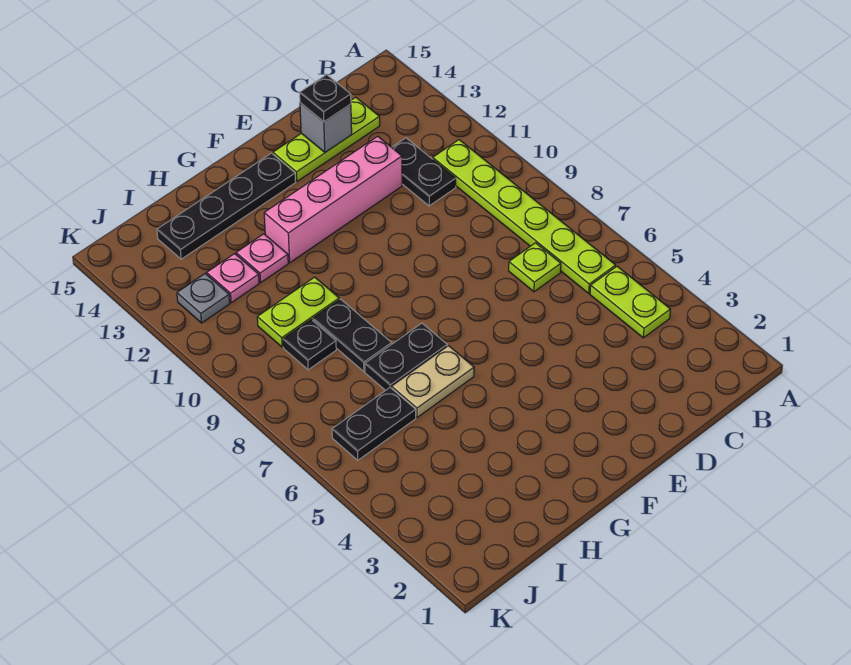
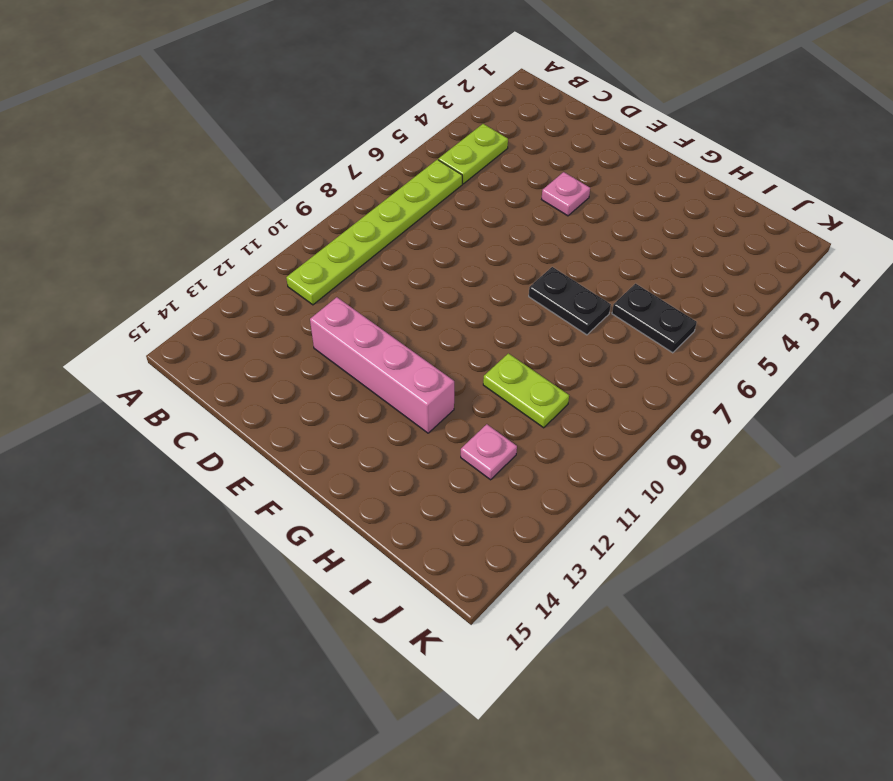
pink 1x1 plate [542,172,590,216] -> pink 1x1 plate moved to [236,234,288,283]
none -> lime 1x1 plate [509,243,561,292]
none -> black 1x2 plate [392,138,456,206]
none -> lime 1x3 plate [273,97,380,181]

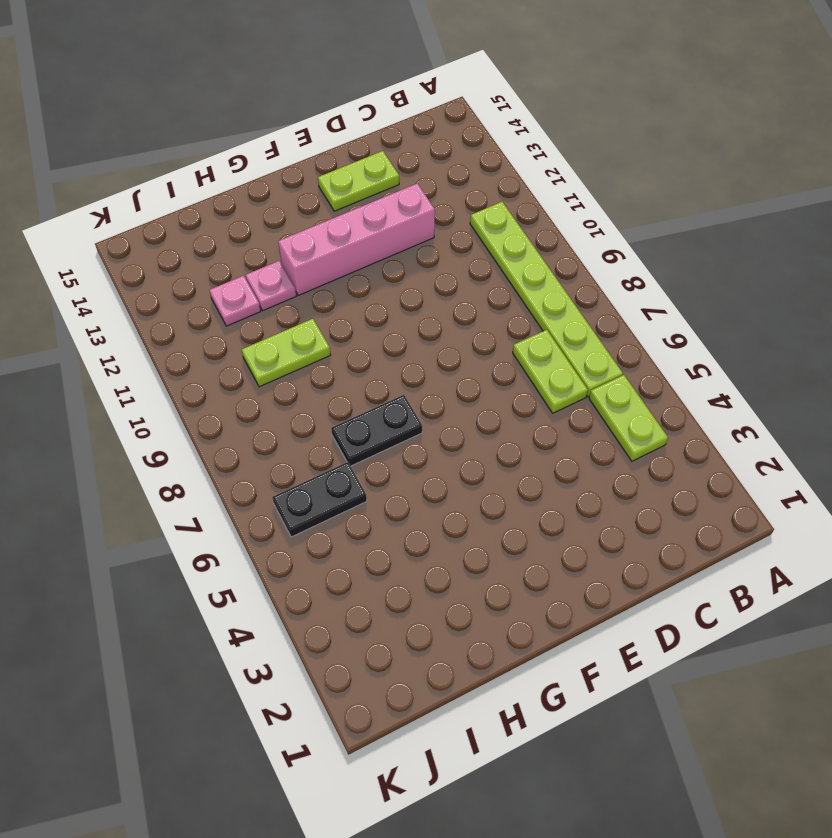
lime 1x2 plate [513,330,588,413] -> lime 1x1 plate [509,243,561,292]
lime 1x2 plate [318,151,399,211] -> lime 1x3 plate [273,97,380,181]
none -> black 1x2 plate [392,138,456,206]
none -> black 1x4 plate [157,153,296,259]
none -> tan 1x2 plate [392,346,474,417]

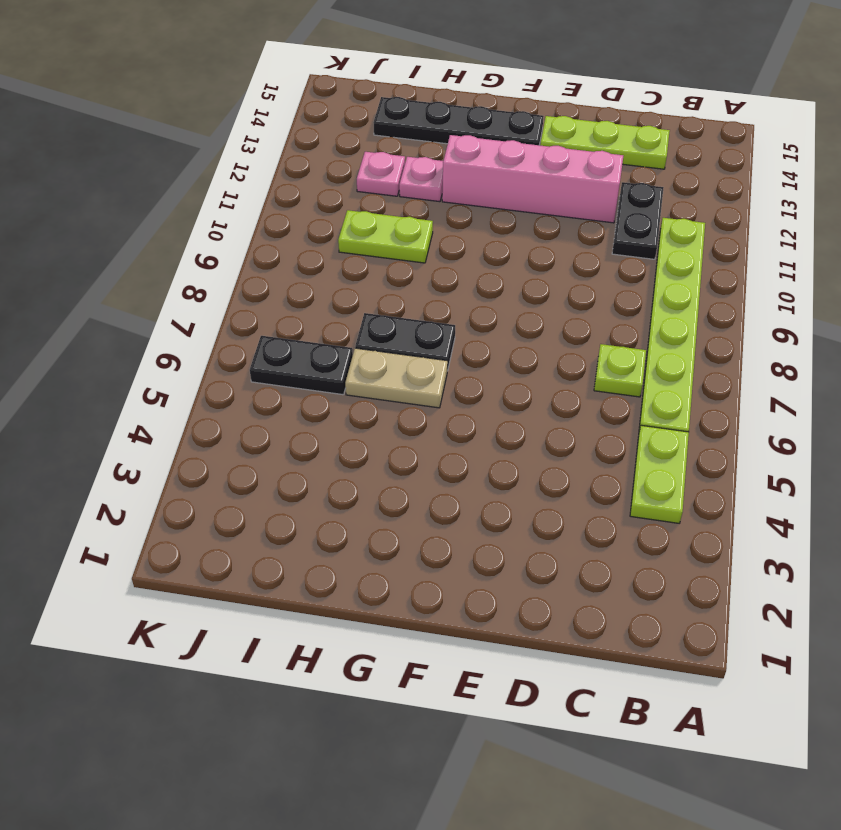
none -> black 1x2 plate [313,299,392,372]
none -> black 1x1 plate [283,320,336,370]
none -> grey 1x1 plate [177,274,230,323]

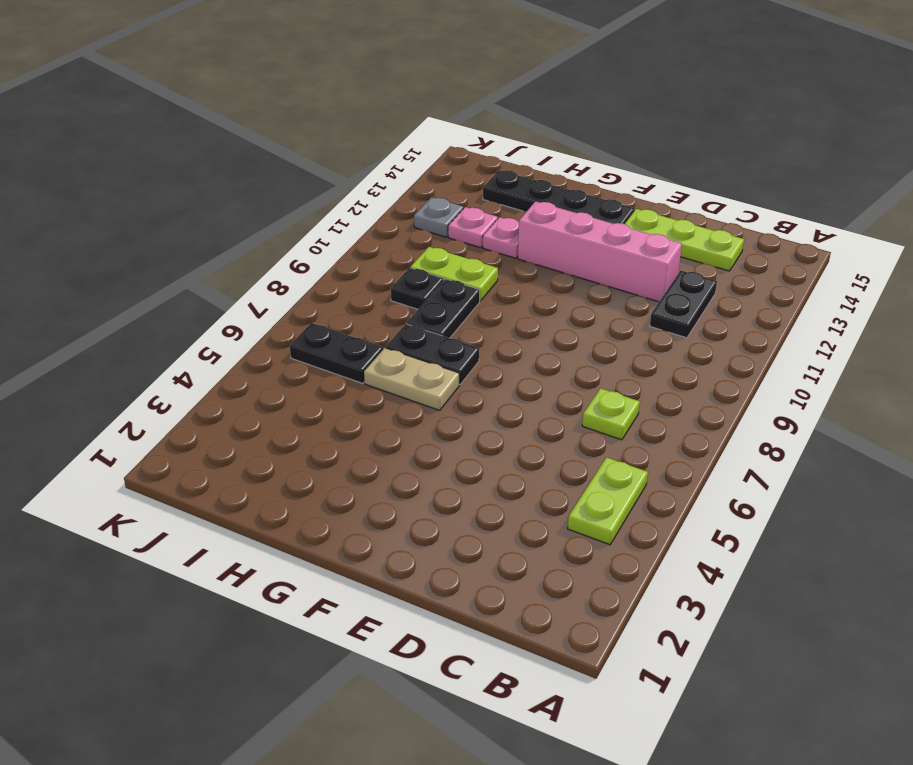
none -> lime 1x6 plate [433,140,616,293]
none -> grey 1x1 brick [300,103,352,152]
none -> black 1x1 plate [300,75,351,122]

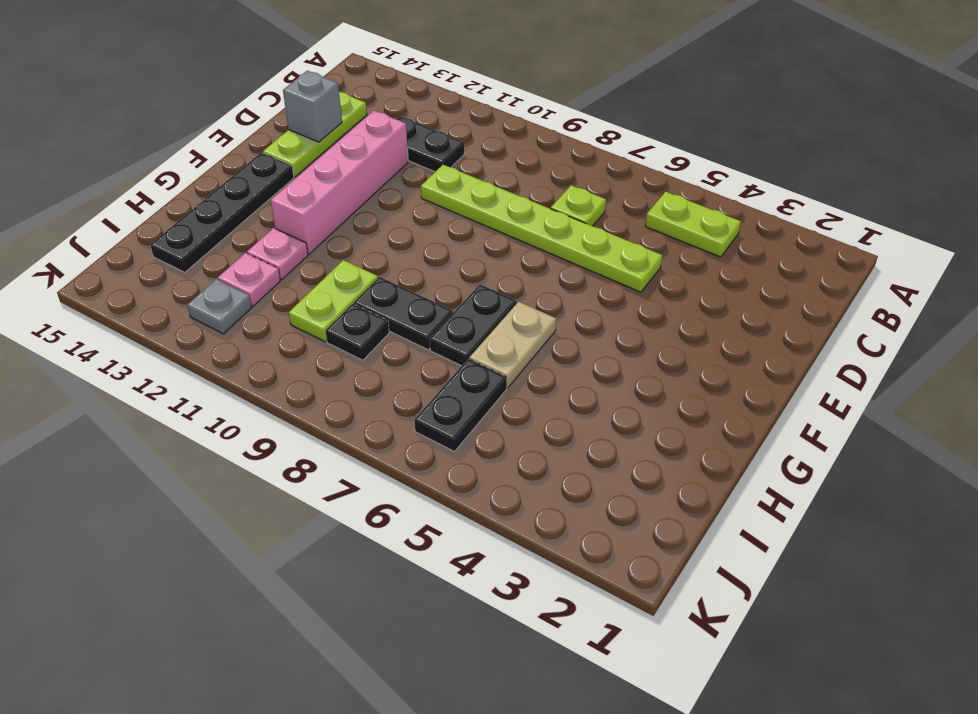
lime 1x6 plate [421,165,662,292] -> lime 1x6 plate moved to [433,140,616,293]
none -> black 1x1 plate [300,75,351,122]

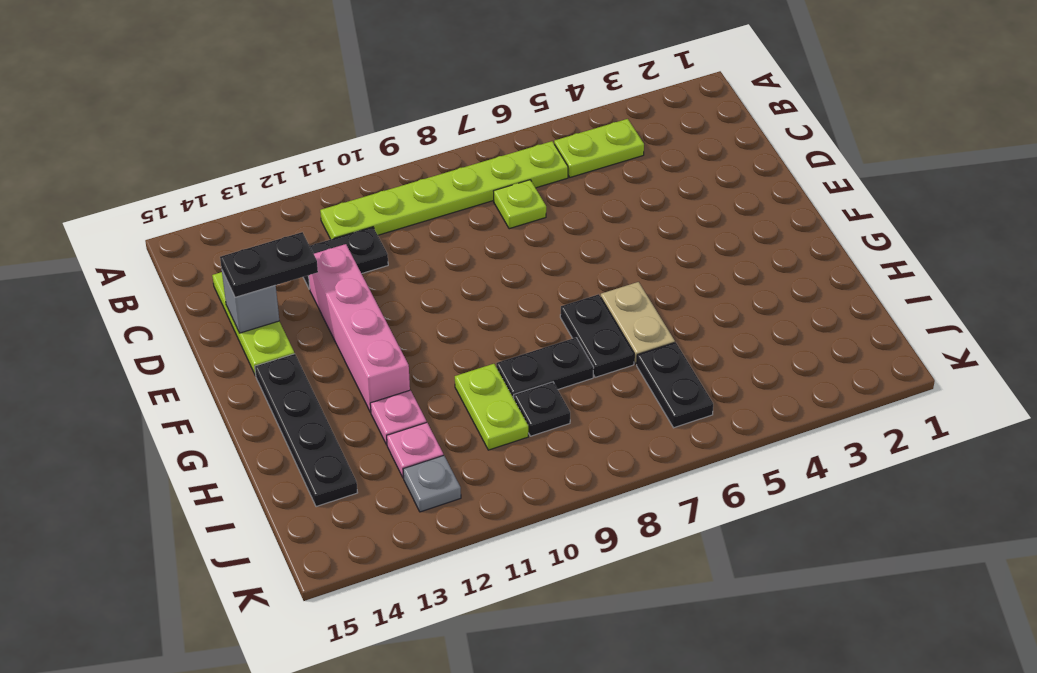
black 1x2 plate [220,232,318,297] -> black 1x1 plate [300,75,351,122]

